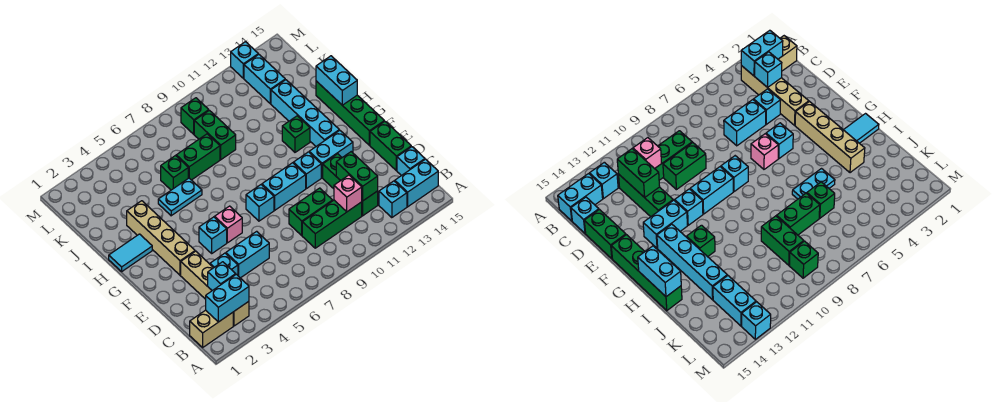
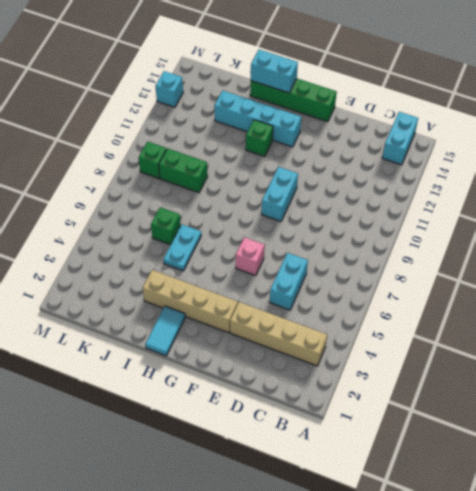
none -> tan 1x2 brick [190,310,233,347]
none -> cyan 1x1 brick [379,181,407,218]
none -> green 1x3 brick [302,200,362,248]
none -> green 1x3 brick [323,154,378,216]

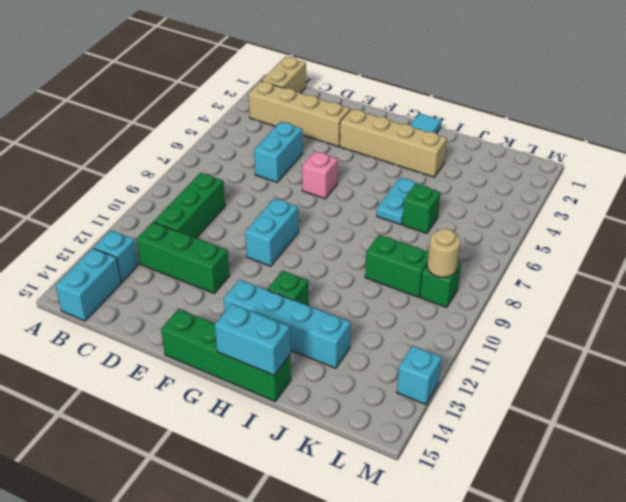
tan 1x1 round brick [427,229,460,277] -> none
none -> cyan 1x1 brick [397,147,425,176]
none -> cyan 1x1 brick [210,253,238,275]
none -> green 1x2 brick [289,188,333,235]
none -> green 1x2 brick [370,121,411,171]

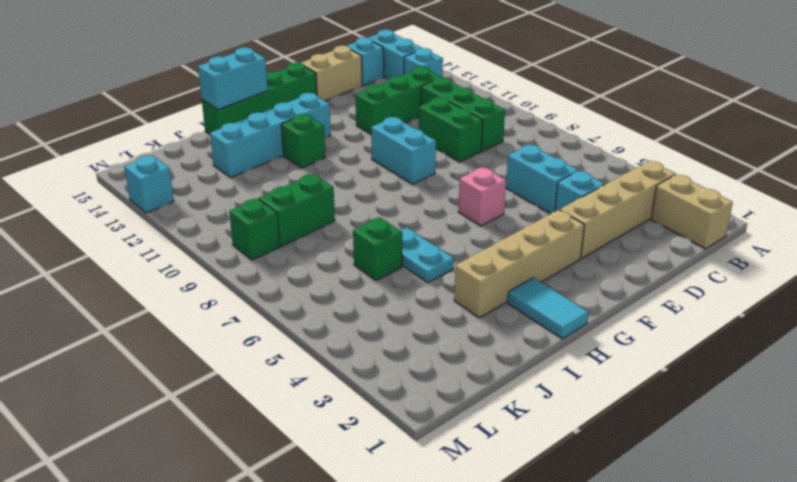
tan 1x2 brick [301,46,362,101] -> green 1x2 brick [370,121,411,171]
none -> cyan 1x1 brick [199,217,227,253]
none -> cyan 1x1 brick [246,185,274,221]
none -> cyan 1x1 brick [293,152,321,189]
none -> cyan 1x2 brick [309,130,353,178]

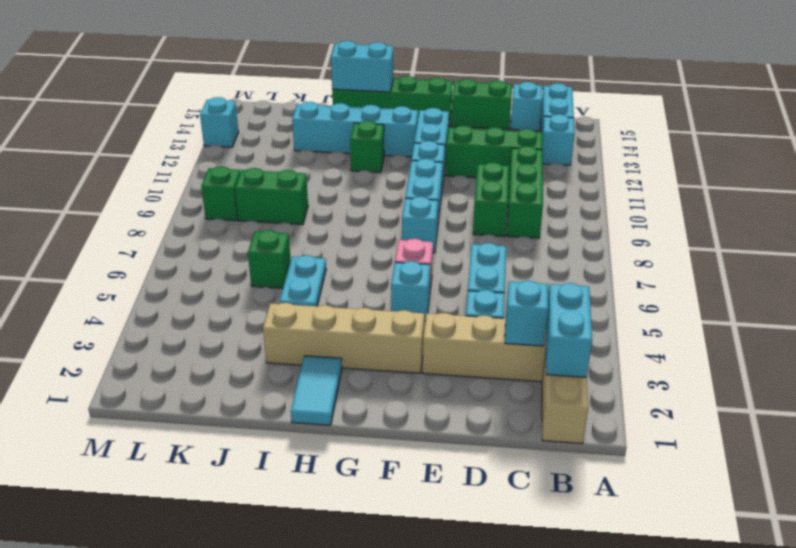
none -> green 1x2 brick [176,134,220,180]
none -> cyan 1x2 brick [244,54,285,104]
none -> pink 1x1 brick [334,175,362,212]
none -> green 1x2 brick [336,152,378,201]

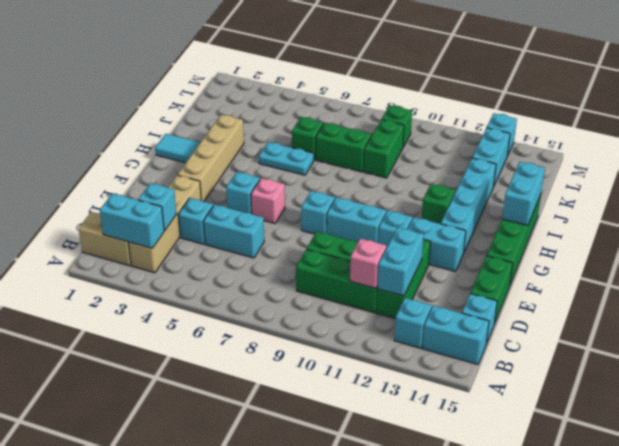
cyan 1x2 brick [378,227,424,296] -> green 1x2 brick [336,152,378,201]

